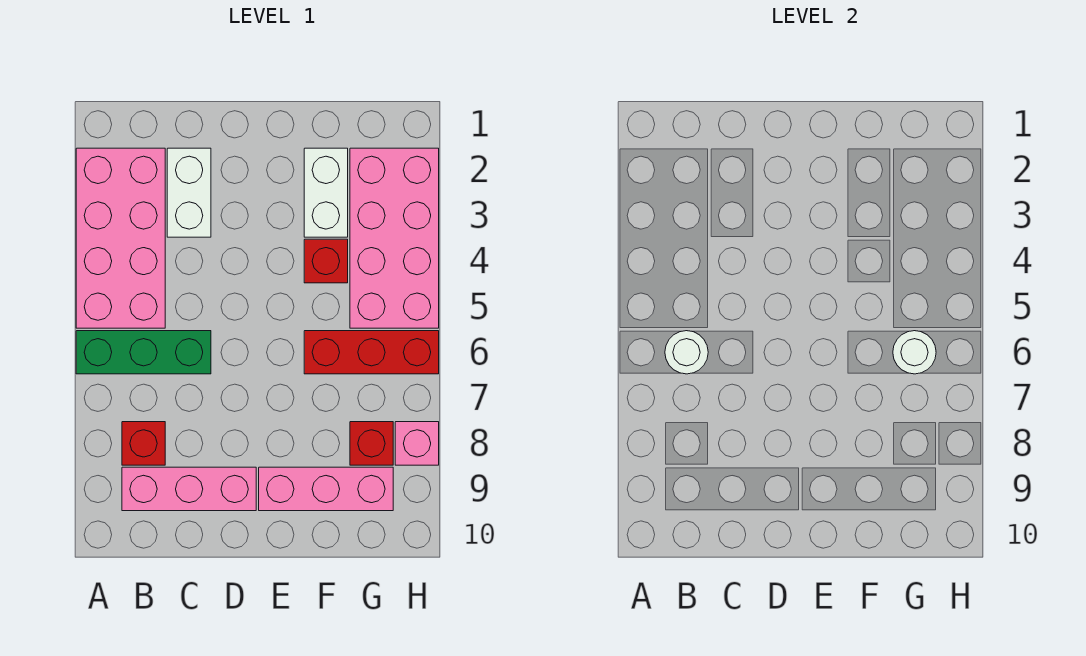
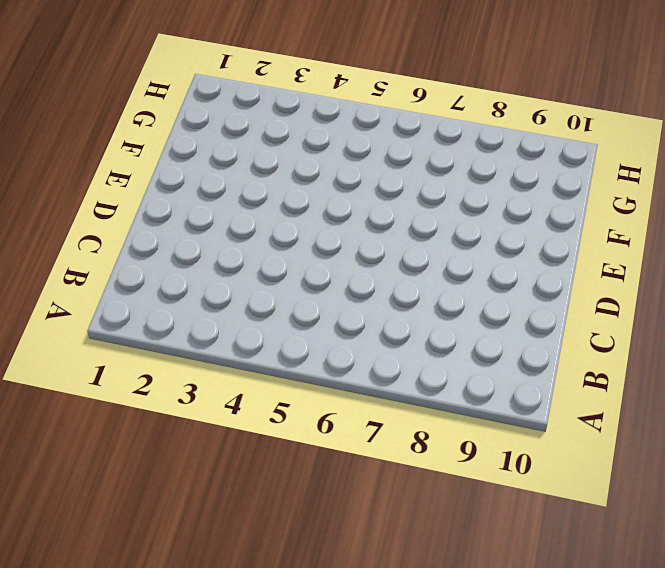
none -> pink 2x4 brick [76,148,165,328]
none -> green 1x3 brick [76,331,211,374]
none -> red 1x1 brick [122,422,165,465]

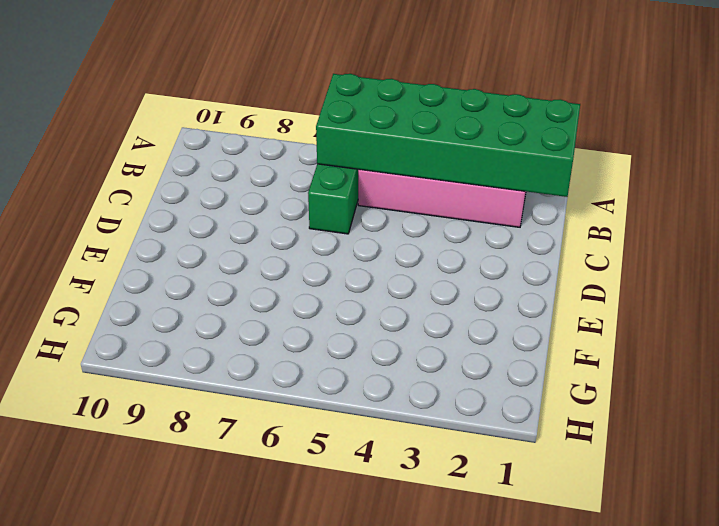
green 2x6 brick [316,74,580,197] -> white 1x1 round brick [665,331,708,374]
none -> red 1x1 brick [122,422,165,465]
none -> pink 1x3 brick [122,467,256,511]
none -> white 1x2 brick [167,148,211,237]

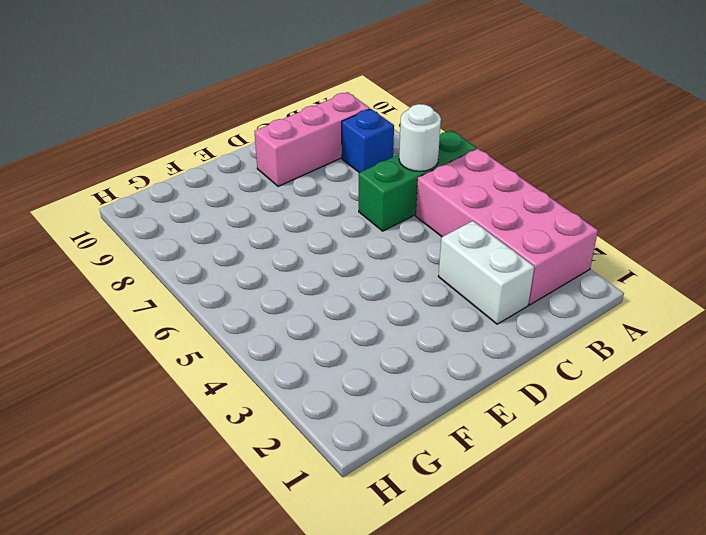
blue 1x1 brick [342,109,394,173] -> red 1x1 brick [122,422,165,465]
none -> pink 1x3 brick [259,467,393,511]
none -> white 1x2 brick [304,148,348,237]
none -> red 1x1 brick [304,239,348,283]

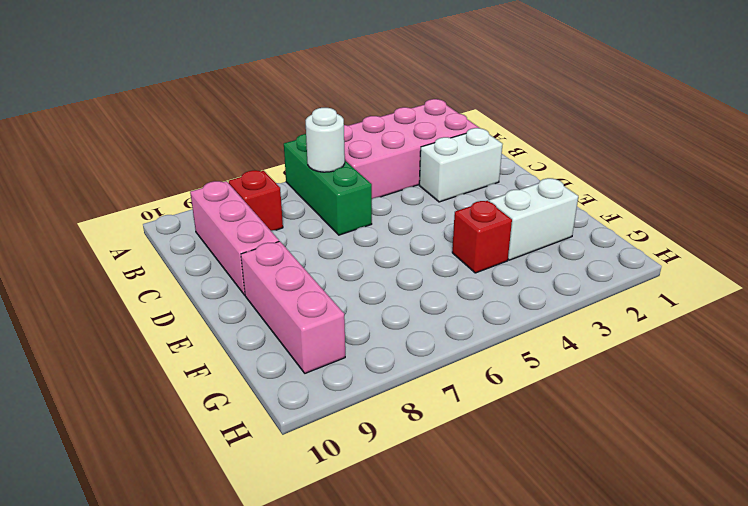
none -> red 1x3 brick [304,331,439,374]
none -> pink 2x4 brick [350,148,439,328]
none -> red 1x1 brick [350,422,393,465]

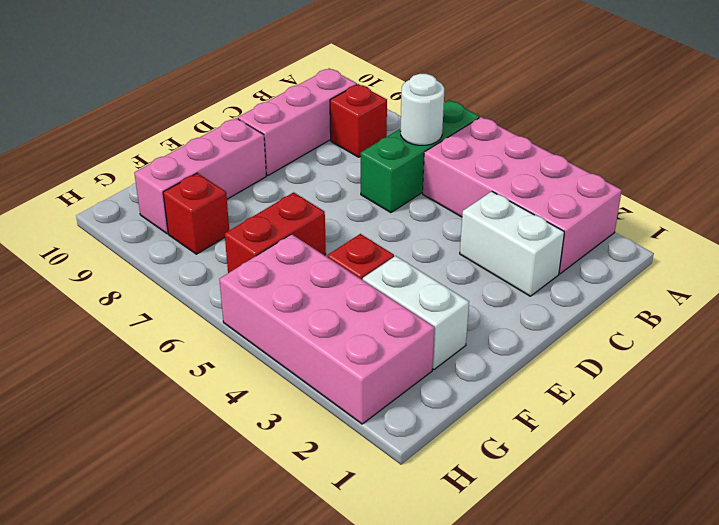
red 1x2 brick [225,192,326,273] -> red 1x3 brick [304,331,439,374]
none -> pink 1x1 brick [395,422,439,465]
none -> white 1x1 round brick [893,331,936,374]

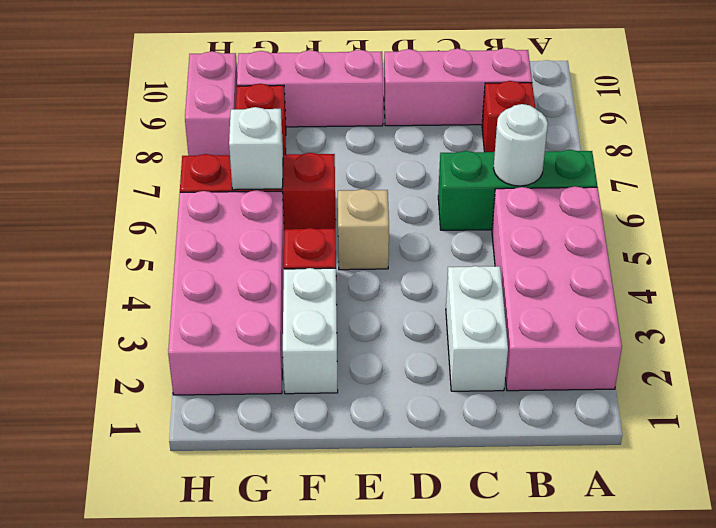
tan 1x1 brick [338,189,389,270] -> none
white 1x1 brick [229,107,283,190] -> white 1x1 round brick [893,331,936,374]
pink 1x2 brick [185,51,237,156] -> pink 1x1 brick [395,422,439,465]

